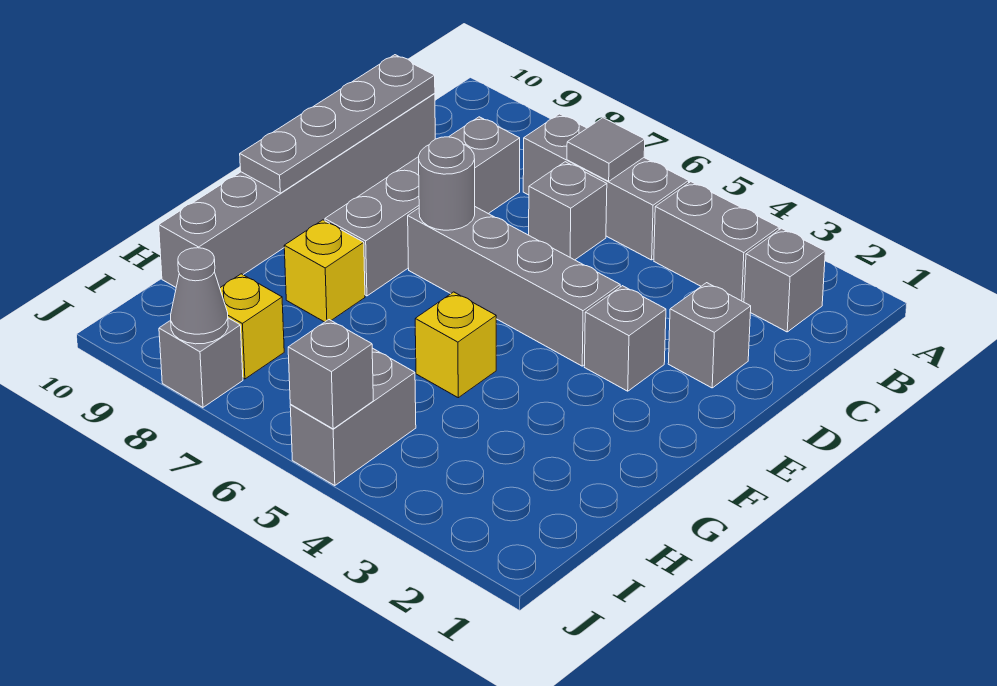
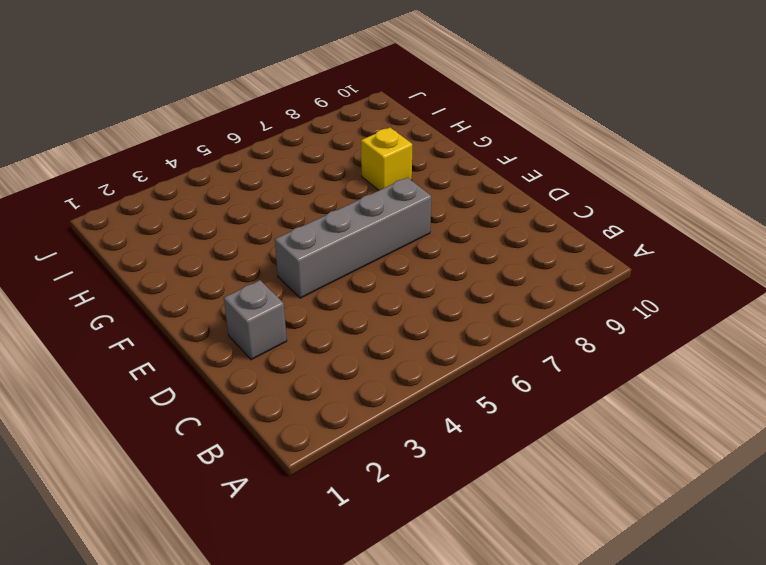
none -> grey 1x1 brick [744,228,825,332]
none -> grey 1x2 brick [654,182,779,302]
none -> grey 1x3 brick [523,114,689,260]

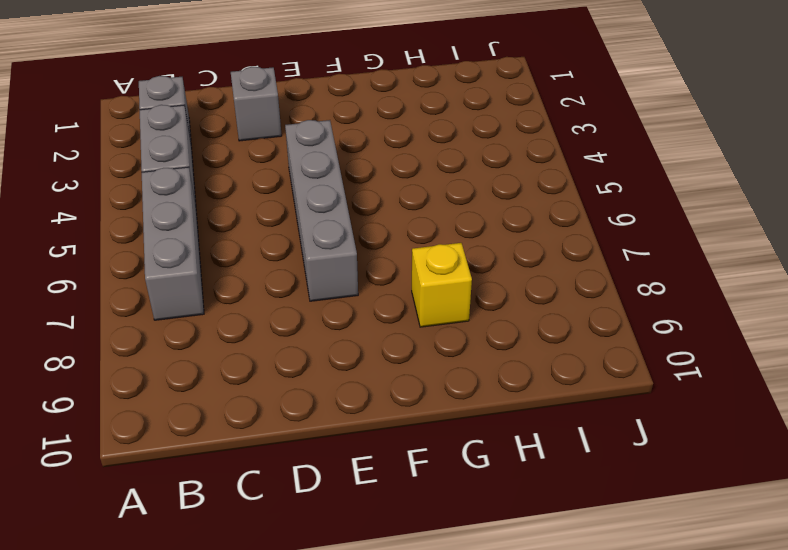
none -> grey 1x1 brick [529,162,607,260]
none -> grey 1x4 brick [325,117,520,296]
none -> grey 1x6 brick [159,93,435,287]

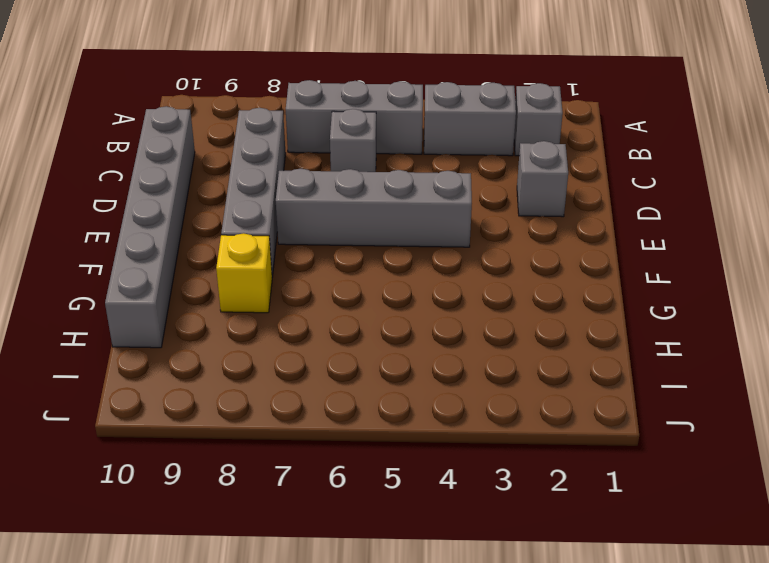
none -> grey 1x1 brick [584,286,666,391]
none -> yellow 1x1 brick [415,292,496,398]
none -> grey 1x2 brick [290,348,416,486]

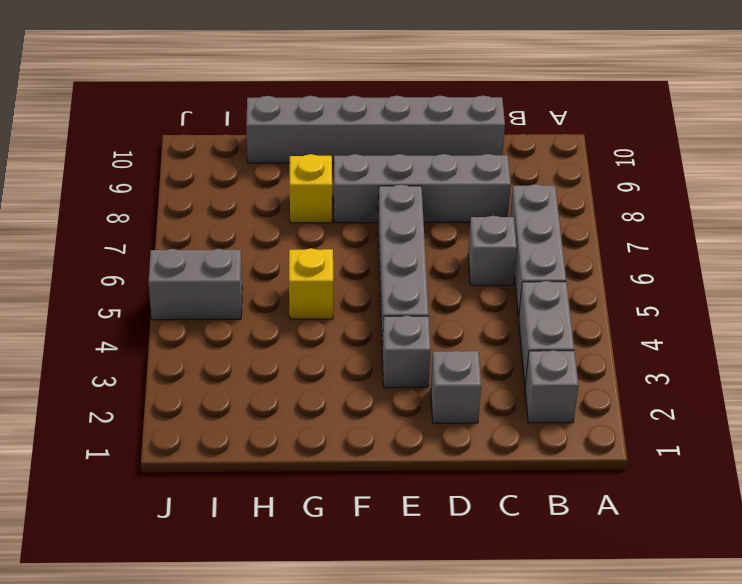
none -> yellow 1x1 brick [220,274,284,379]
none -> grey 1x1 brick [159,318,243,407]
none -> grey 1x1 tile [567,118,645,181]

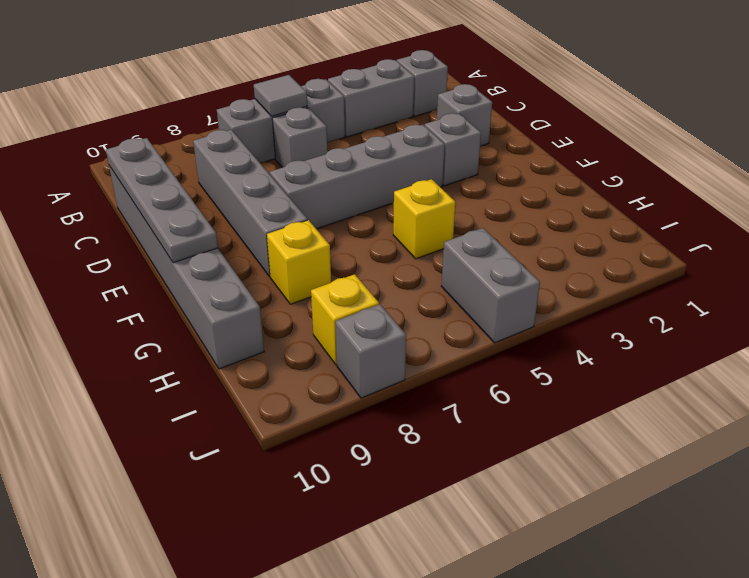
none -> grey 1x1 round brick [419,137,475,230]
none -> grey 1x1 brick [288,320,373,429]
none -> grey 1x1 cone [171,248,228,344]

